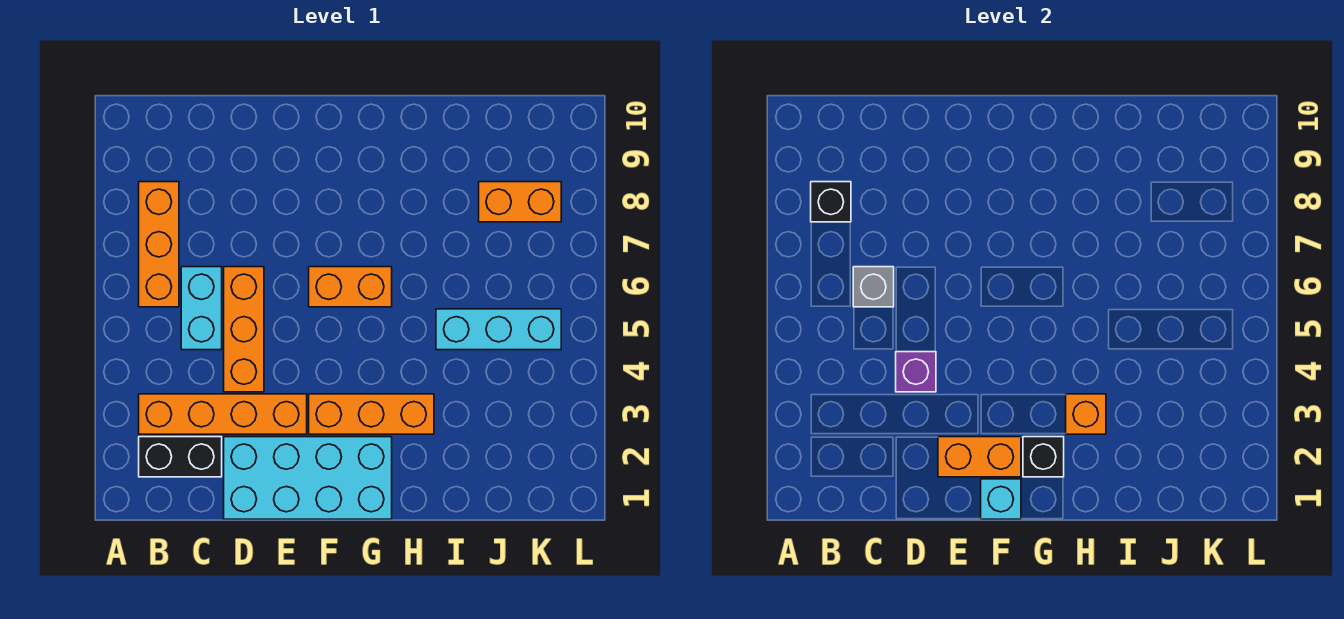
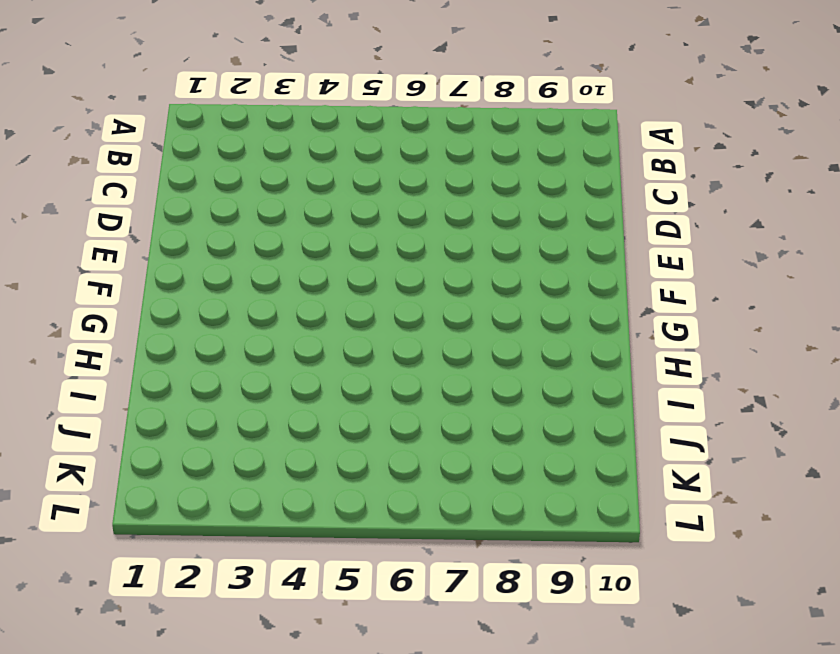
none -> black 1x2 brick [139,437,222,477]
none -> orange 1x4 brick [139,394,307,434]
none -> orange 1x3 brick [139,182,179,307]

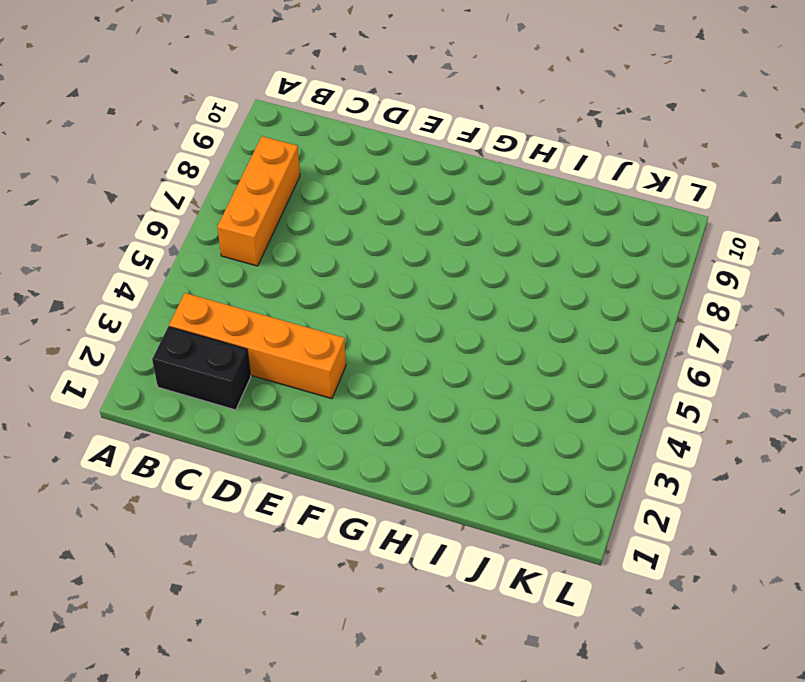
none -> cyan 1x2 brick [181,267,222,350]
none -> cyan 2x4 brick [224,437,392,519]
none -> orange 1x3 brick [224,267,264,392]

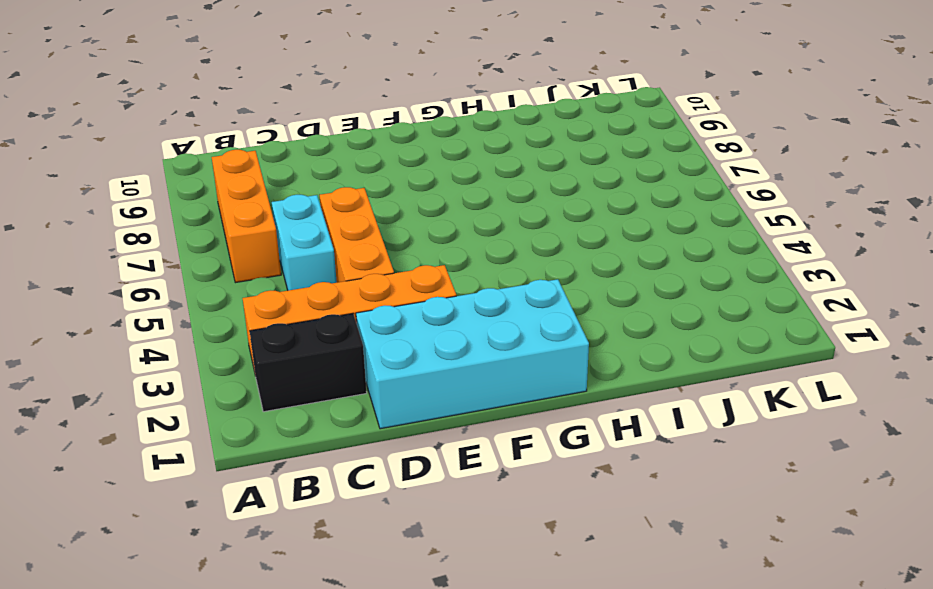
none -> orange 1x3 brick [309,394,434,434]
none -> orange 1x2 brick [309,267,392,307]
none -> cyan 1x3 brick [436,309,561,350]

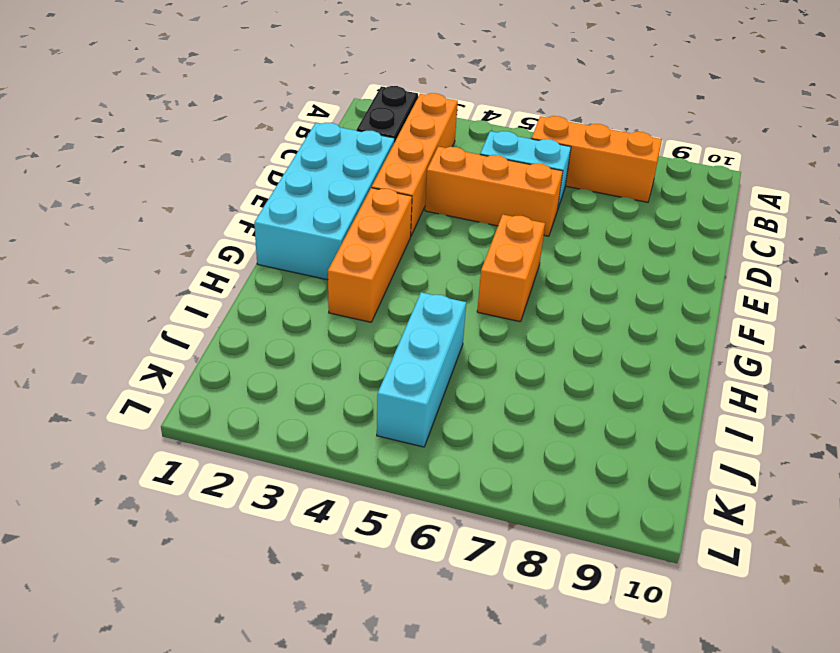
none -> orange 1x2 brick [479,182,561,222]
none -> black 1x1 brick [811,182,851,222]
none -> grey 1x1 brick [853,267,894,307]

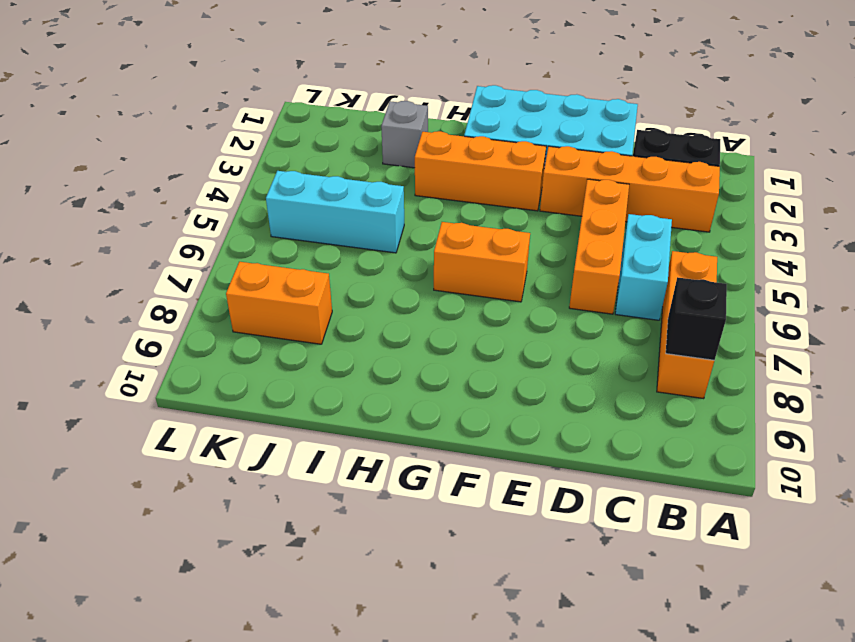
grey 1x1 brick [381,101,428,168] -> grey 1x1 brick moved to [853,267,894,307]
none -> purple 1x1 brick [896,352,936,392]
none -> orange 1x2 brick [938,437,1021,477]
none -> cyan 1x1 brick [981,479,1021,519]

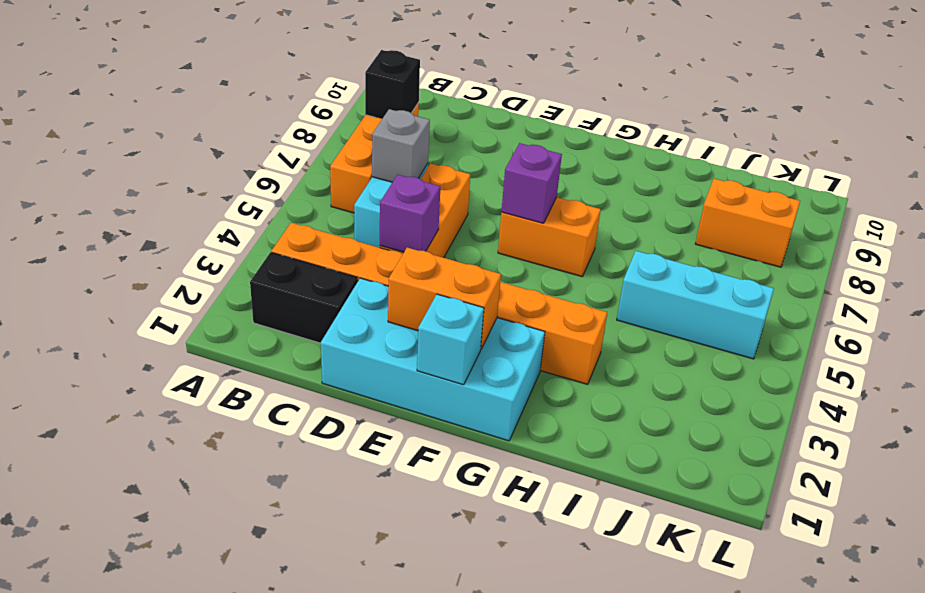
purple 1x1 brick [501,143,562,223] -> none
none -> black 1x1 brick [1023,437,1064,477]
none -> orange 1x1 brick [1066,394,1106,434]

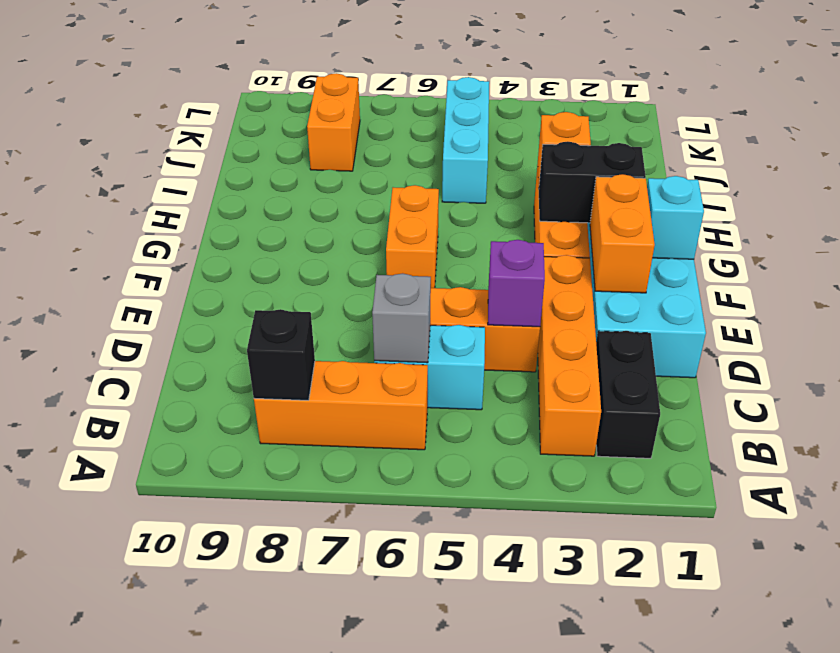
black 1x2 brick [539,141,646,223] -> black 1x1 brick [1023,437,1064,477]

